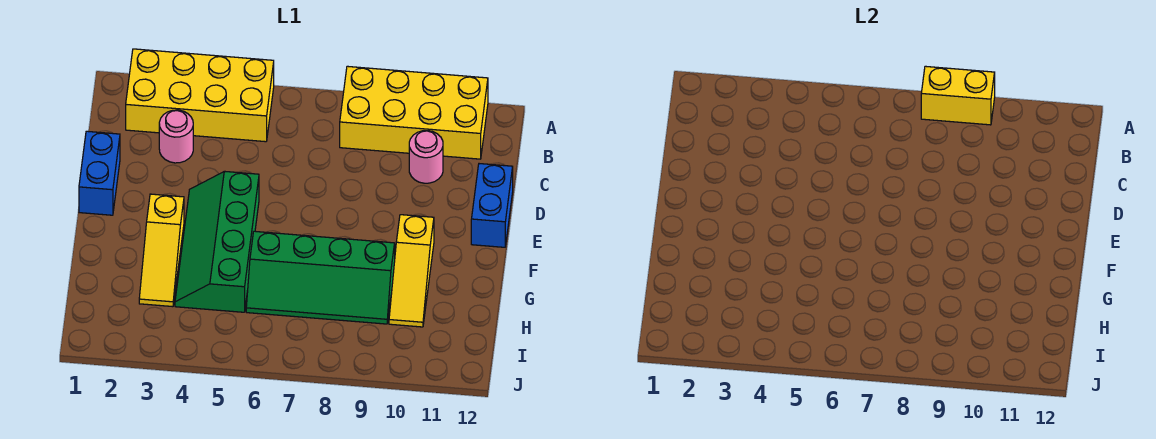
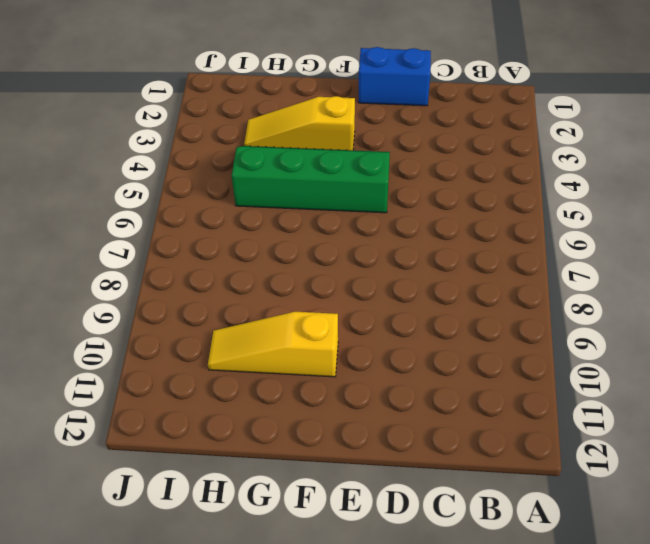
none -> yellow 2x4 brick [126,49,274,142]
none -> yellow 2x4 brick [340,66,488,159]

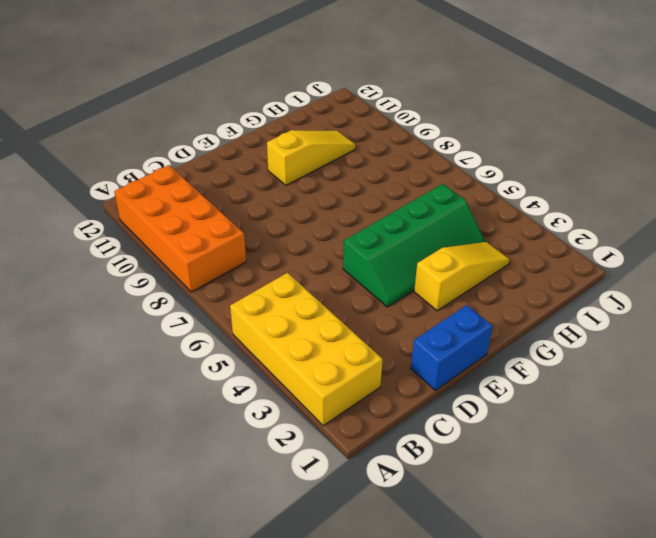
orange 2x4 brick [114,165,246,292] -> yellow 2x4 brick [340,66,488,159]
none -> pink 1x1 round brick [159,110,193,163]
none -> pink 1x1 round brick [409,131,443,183]

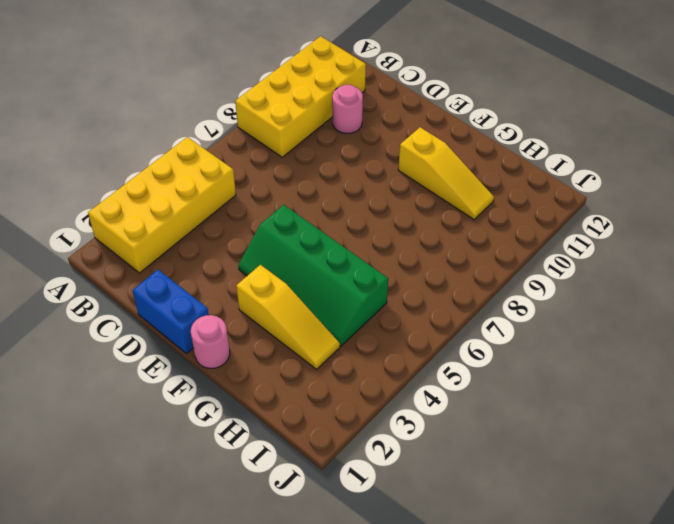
pink 1x1 round brick [191,315,230,369] -> pink 1x1 round brick moved to [159,110,193,163]
none -> blue 1x2 brick [471,164,513,247]
none -> green 2x4 slope [246,231,395,324]

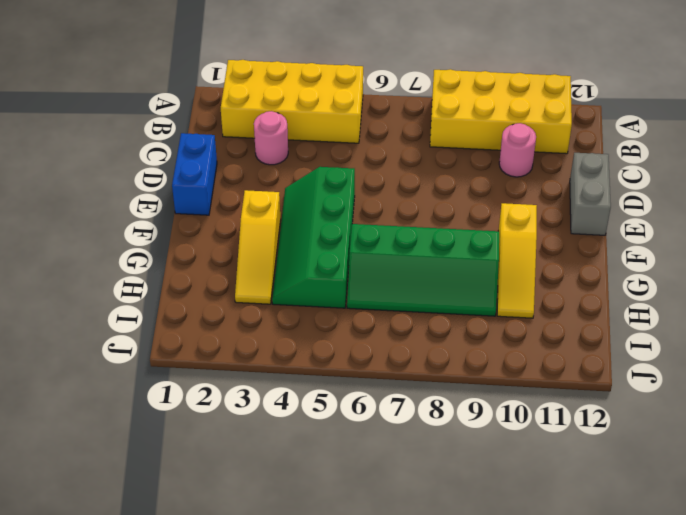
grey 1x2 brick [570,153,611,235] -> blue 1x2 brick [471,164,513,247]
none -> yellow 1x2 brick [921,66,995,125]

